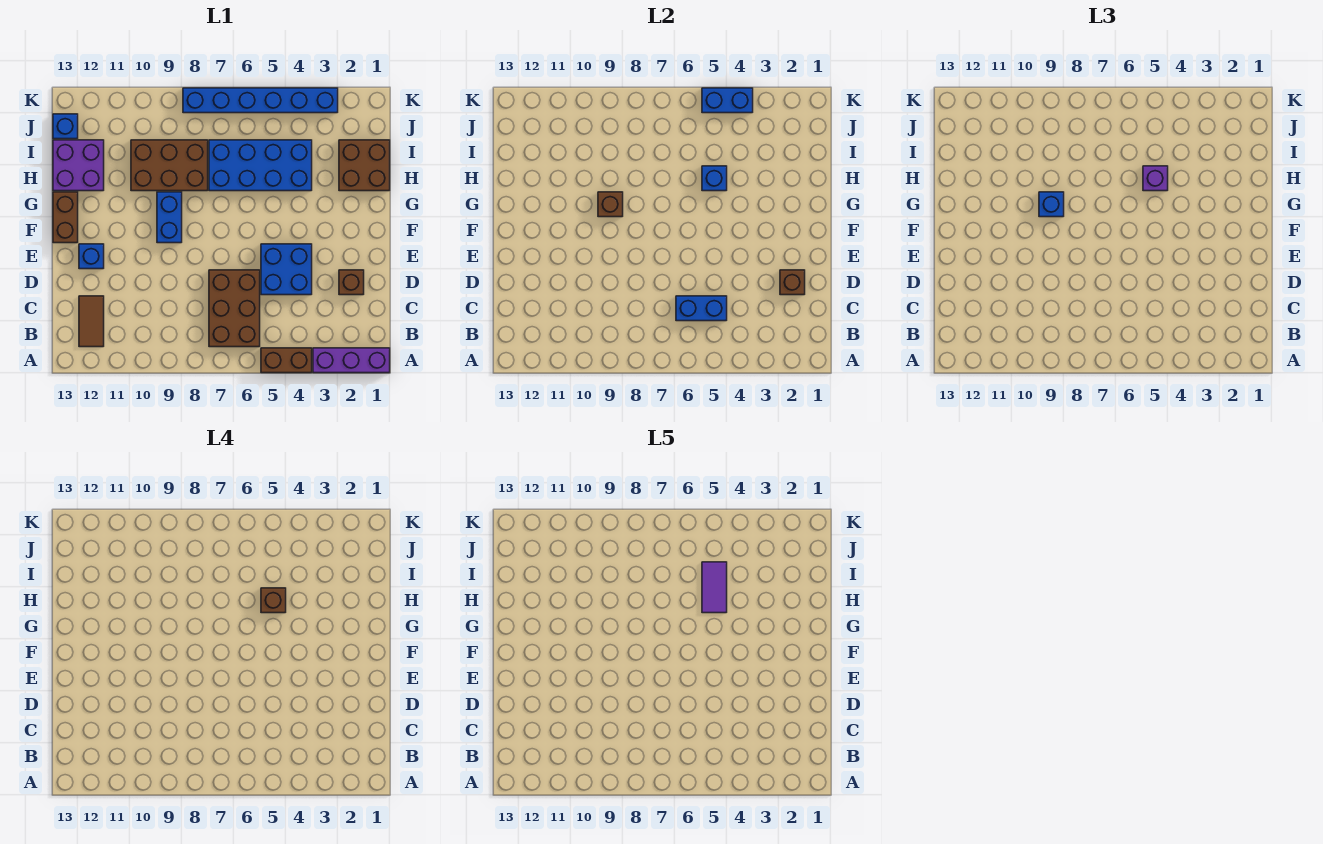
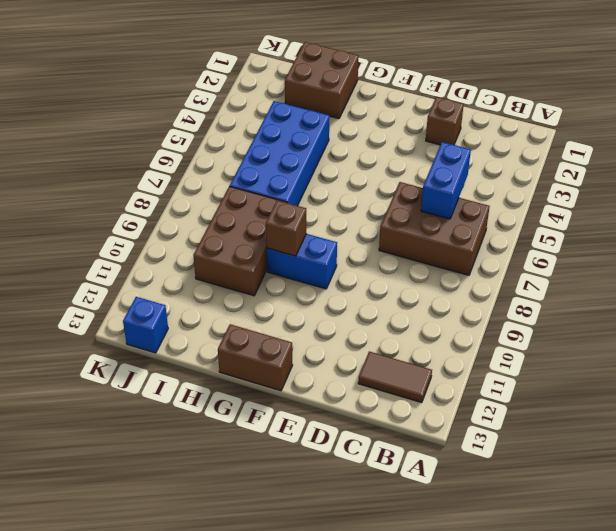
none -> purple 1x3 brick [313,348,390,373]
none -> brown 1x2 brick [261,348,312,373]
none -> blue 2x2 brick [261,244,312,295]

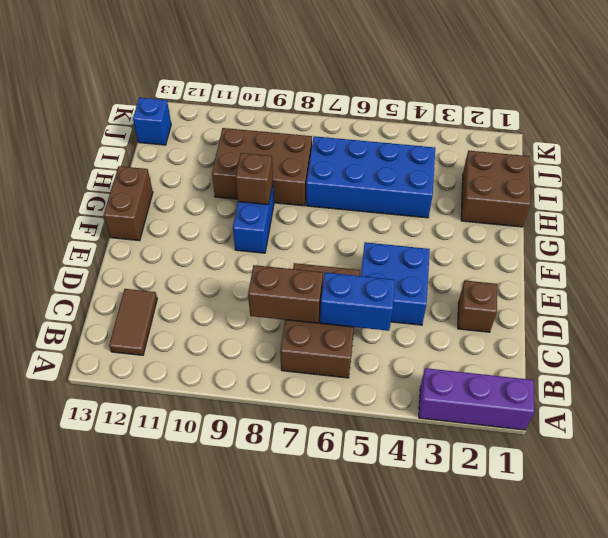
brown 1x2 brick [248,265,323,323] -> brown 1x2 brick moved to [261,348,312,373]
none -> blue 1x1 brick [79,244,104,269]
none -> purple 2x2 brick [53,140,104,191]
none -> blue 1x6 brick [183,88,338,113]

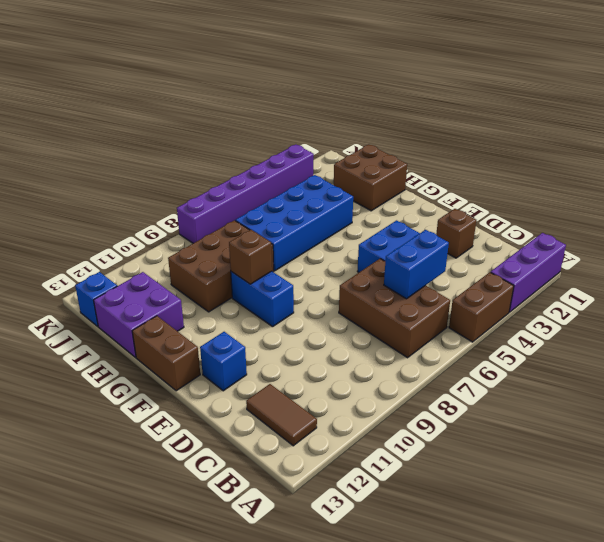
purple 1x6 brick [177,145,314,243] -> blue 1x6 brick [183,88,338,113]
none -> brown 1x1 brick [780,270,805,295]
none -> blue 1x1 brick [702,166,727,191]
none -> blue 1x2 brick [702,88,753,113]

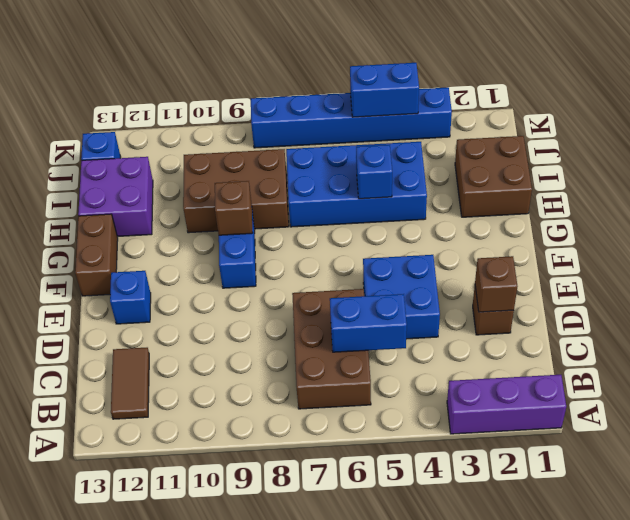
none -> brown 1x2 brick [261,348,312,373]
none -> blue 1x1 brick [1039,192,1064,217]
none -> purple 1x1 brick [1143,166,1168,191]

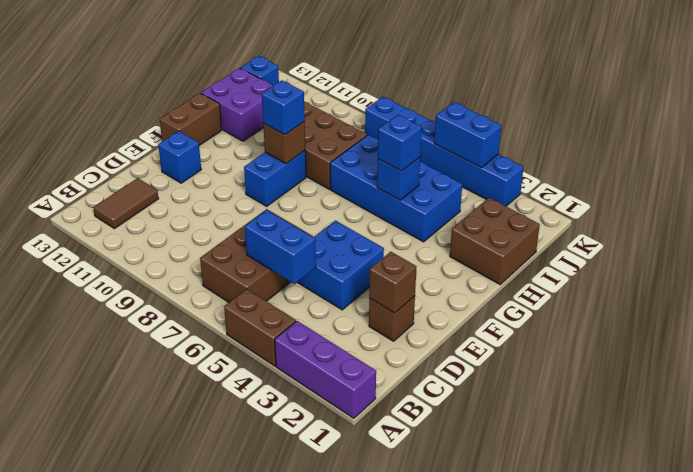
blue 1x1 brick [378,115,422,171] -> purple 1x1 brick [1143,166,1168,191]
none -> brown 1x1 brick [261,588,286,613]
none -> purple 1x2 tile [702,562,727,613]

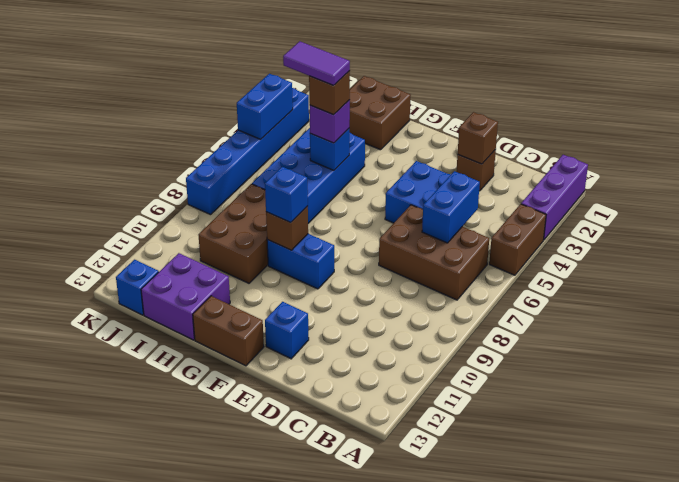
none -> brown 1x2 tile [79,296,104,347]

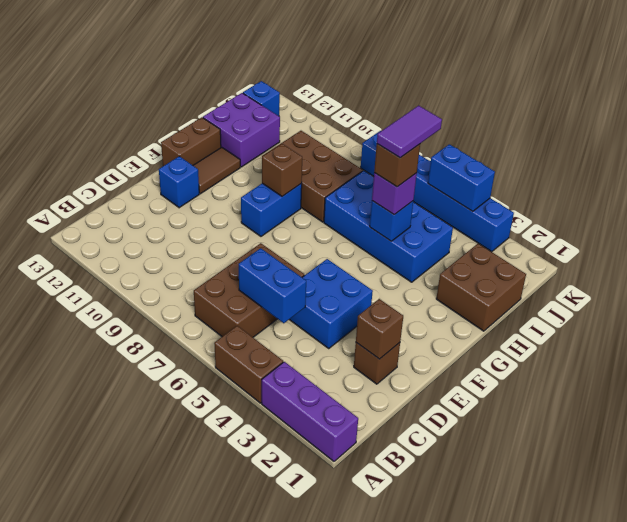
brown 1x2 tile [193,147,240,194] -> brown 1x2 tile moved to [79,296,104,347]
none -> blue 1x1 brick [1039,192,1064,217]

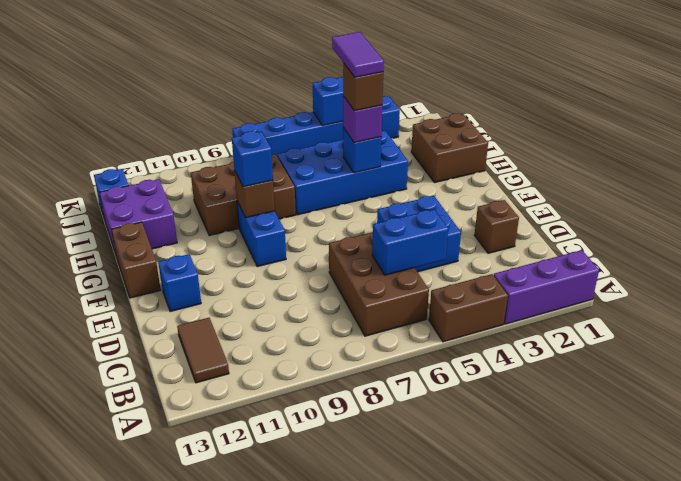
none -> brown 1x1 brick [780,270,805,295]

